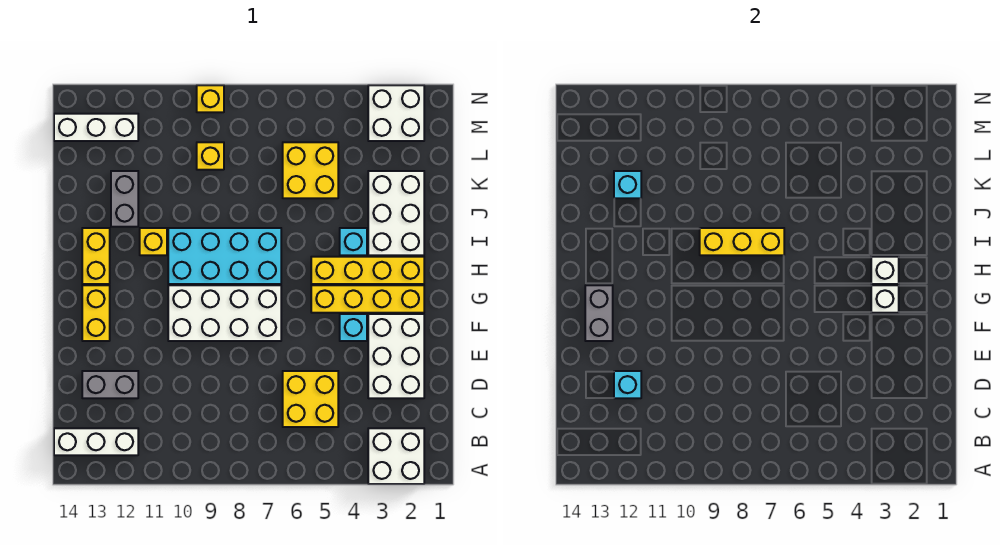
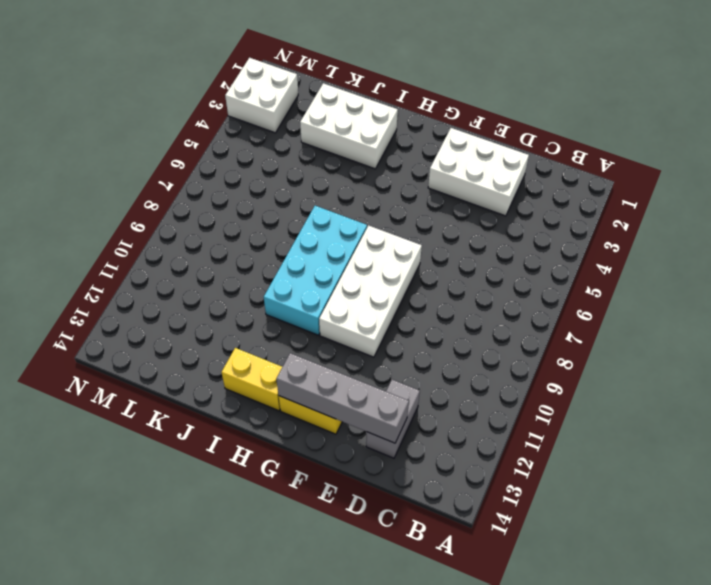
grey 1x4 brick [276,353,409,443] -> grey 1x2 brick [585,285,613,341]
none -> white 2x2 brick [368,428,424,484]
none -> white 1x3 brick [54,428,138,455]
none -> yellow 2x2 brick [283,371,338,427]

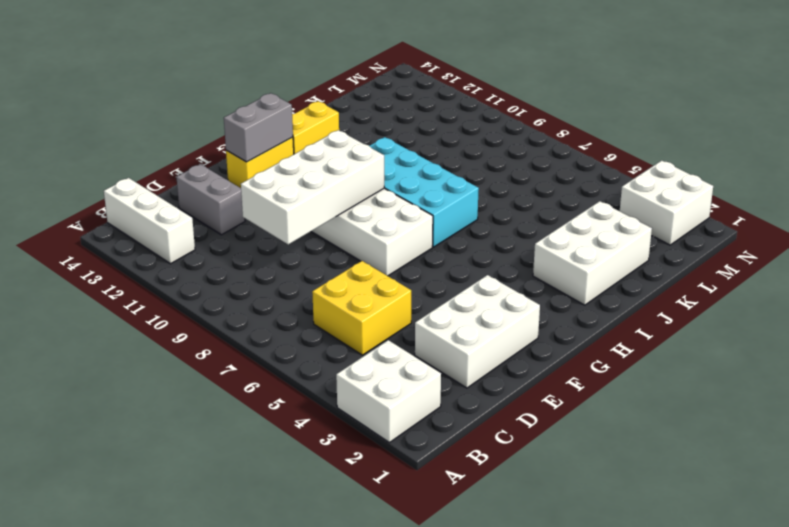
white 2x4 brick [241,130,384,244] -> none
none -> cyan 1x1 brick [340,314,367,341]
none -> yellow 1x4 brick [311,285,424,313]
none -> yellow 1x4 brick [311,257,424,284]

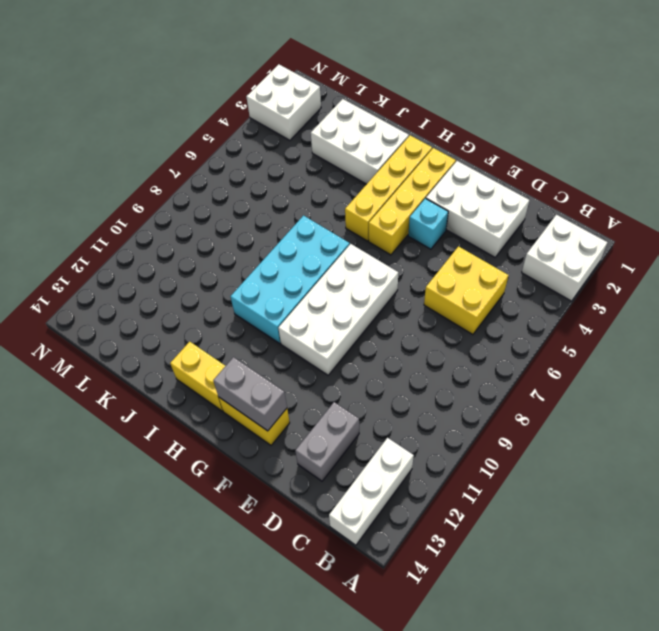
none -> cyan 1x1 brick [340,228,367,255]
none -> yellow 1x1 brick [140,228,167,255]
none -> grey 1x2 brick [111,171,138,227]

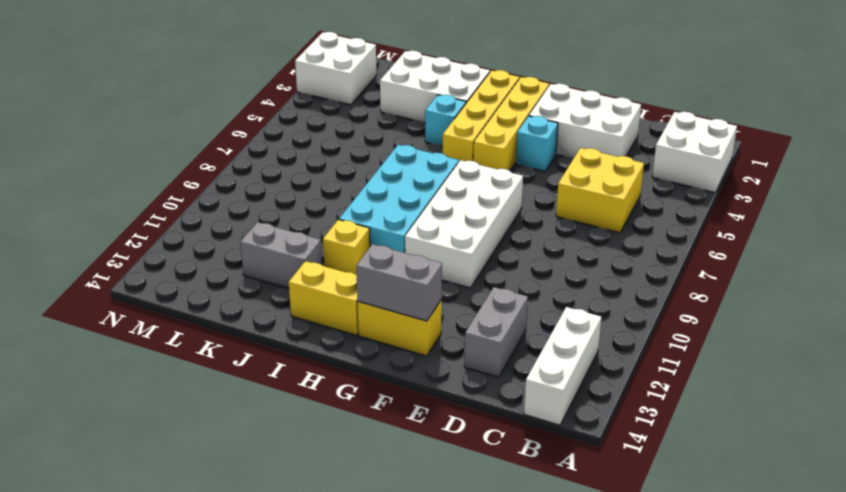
none -> yellow 2x2 brick [283,142,338,198]
none -> yellow 1x1 brick [197,142,224,170]
none -> white 1x3 brick [54,114,138,141]

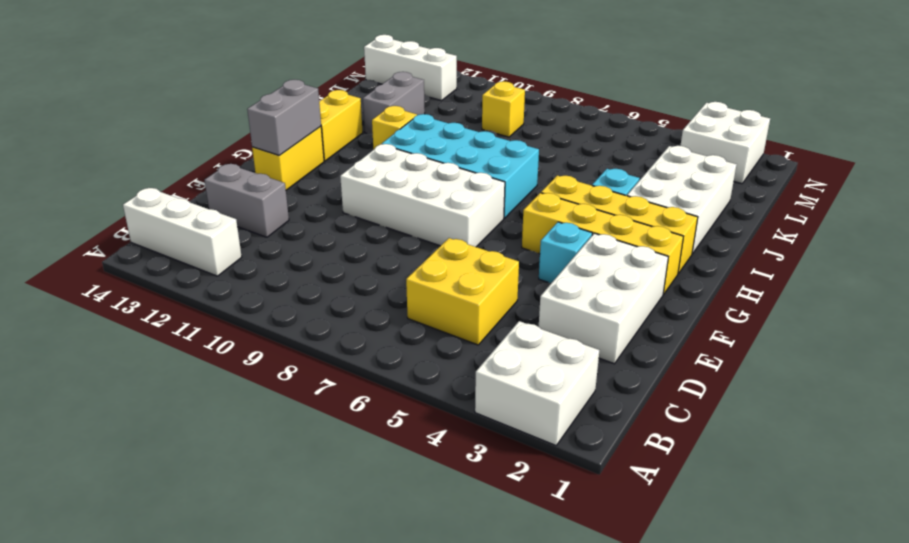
none -> yellow 2x2 brick [283,142,338,198]
none -> yellow 1x1 brick [197,85,224,112]
none -> cyan 1x1 brick [614,371,641,398]

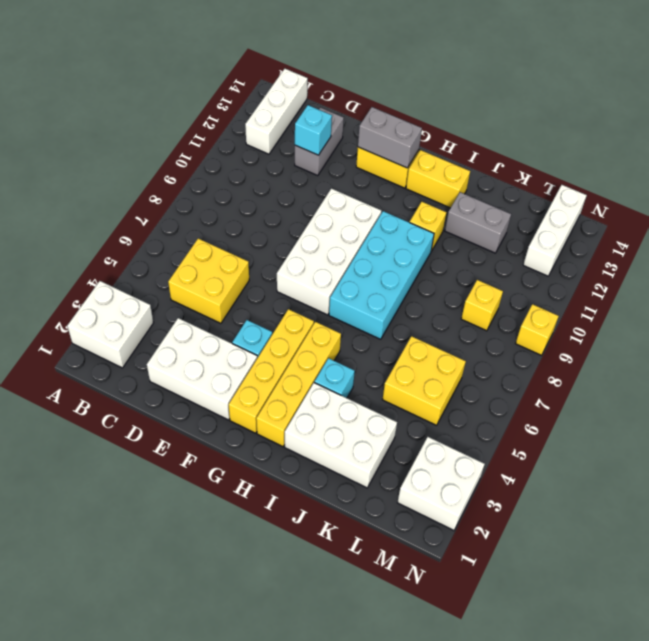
none -> white 1x1 brick [871,285,899,313]
none -> white 1x1 brick [871,257,899,284]
none -> yellow 1x3 brick [700,228,784,255]

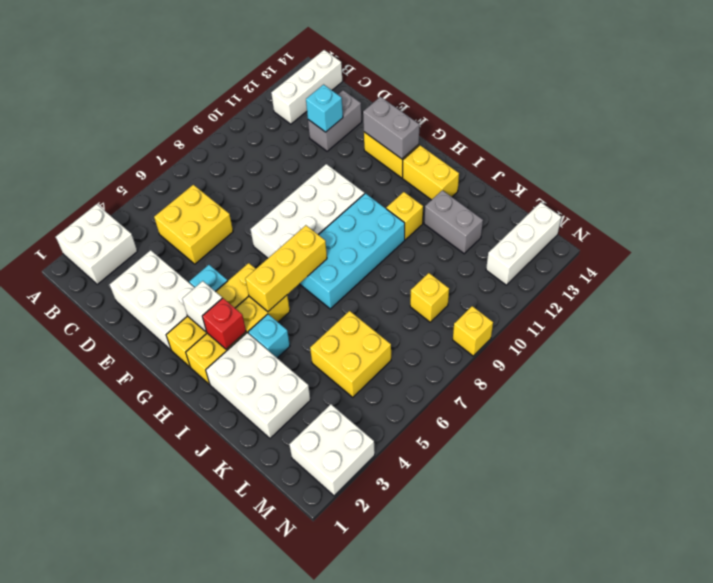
red 1x1 brick [202,298,246,349] -> white 1x1 brick [871,257,899,284]
yellow 1x3 brick [245,225,327,312] -> yellow 1x3 brick moved to [700,228,784,255]
none -> cyan 1x1 brick [614,171,641,198]

